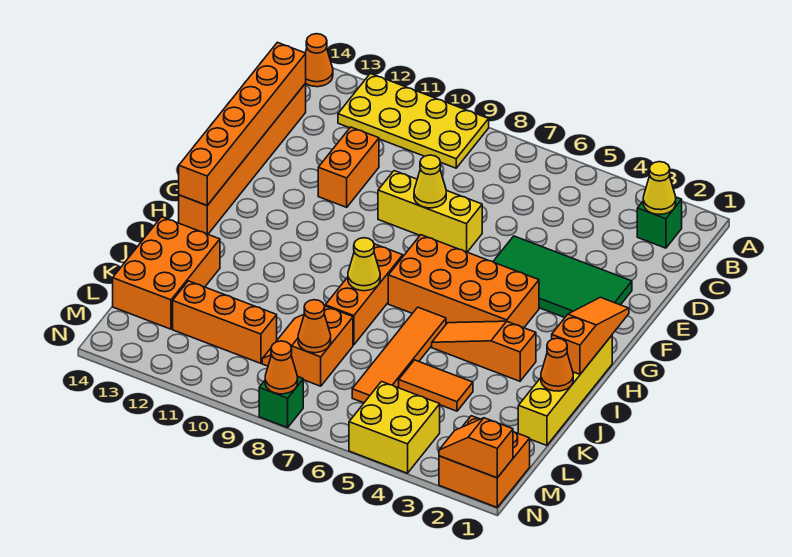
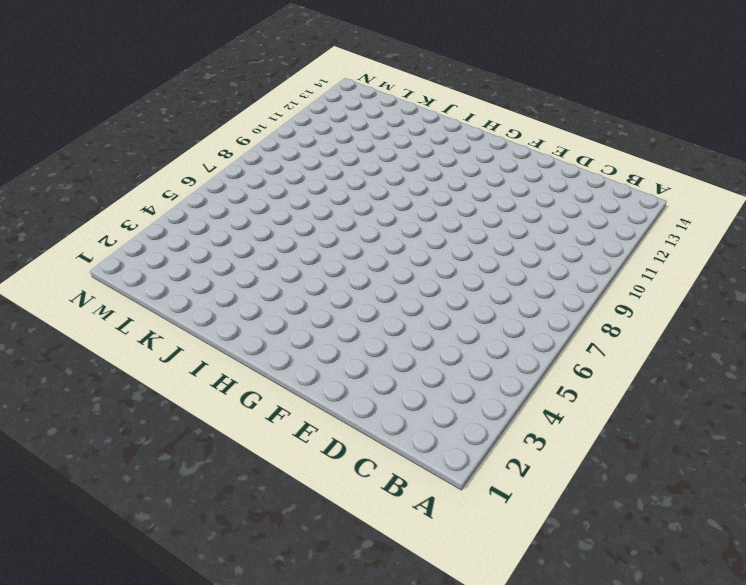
none -> yellow 2x4 plate [338,73,489,168]
none -> orange 1x1 cone [305,34,333,87]
none -> green 1x1 brick [637,197,682,248]

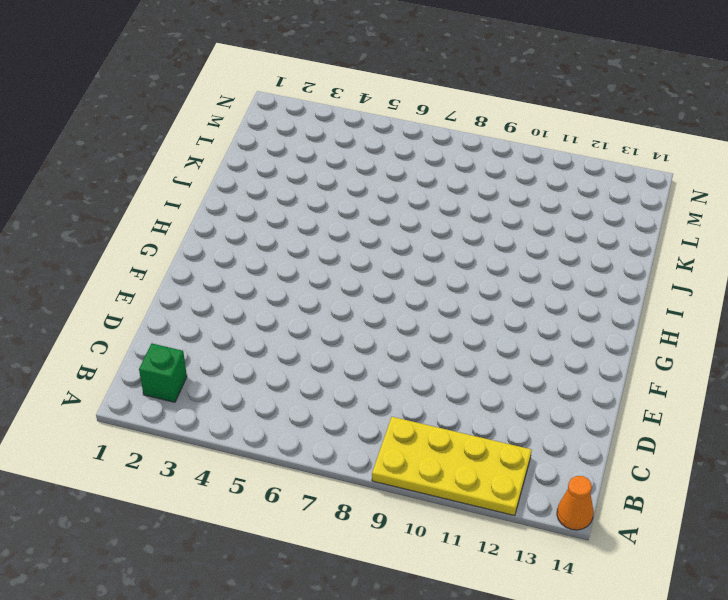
none -> orange 1x6 brick [179,83,306,234]
none -> orange 1x2 brick [318,127,379,207]
none -> green 2x4 tile [493,236,632,318]

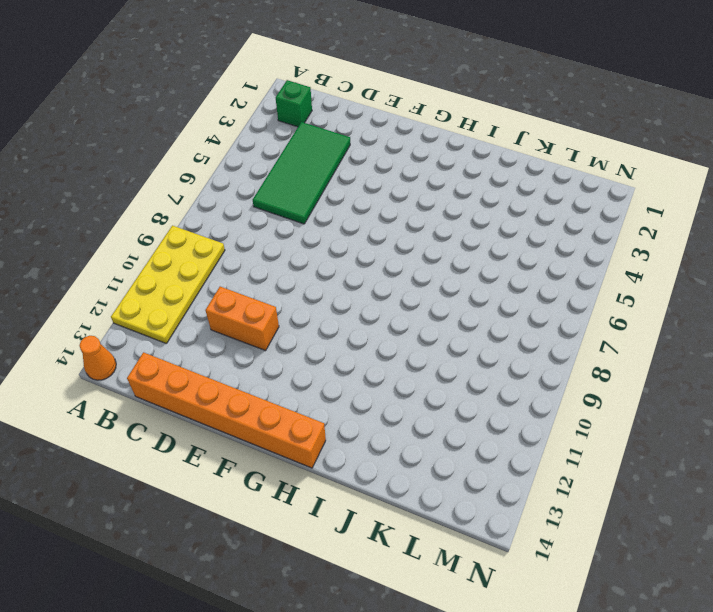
green 2x4 tile [253,122,350,224] -> green 2x4 tile moved to [493,236,632,318]
none -> yellow 1x3 brick [378,171,482,252]
none -> orange 2x4 brick [388,235,539,328]
none -> yellow 1x4 brick [518,335,612,445]

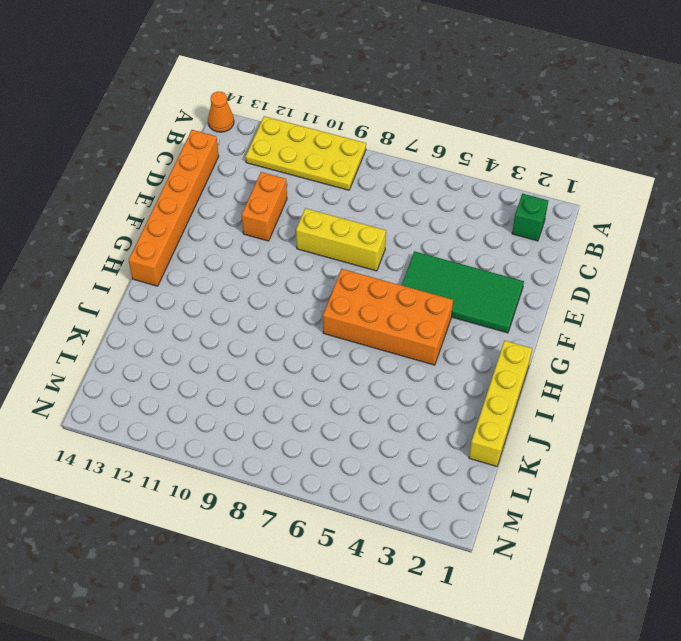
none -> orange 1x3 brick [325,244,403,345]
none -> orange 1x3 slope [432,321,536,381]
none -> orange 1x4 tile [352,307,446,403]

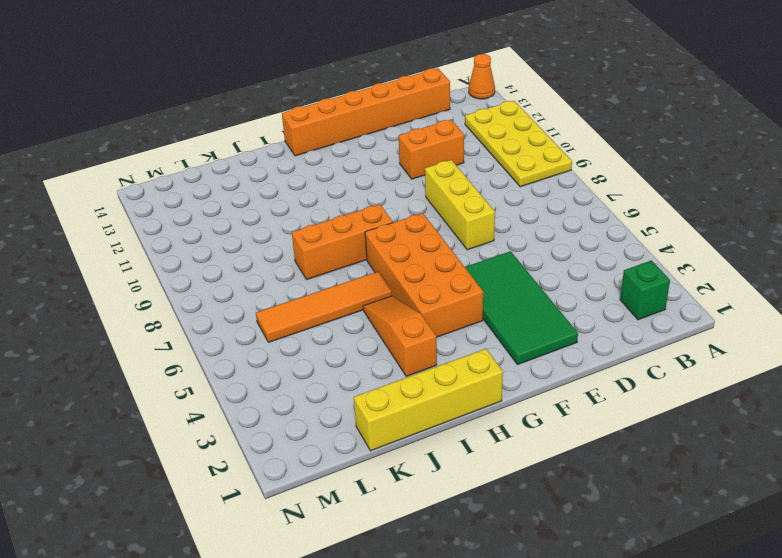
none -> orange 2x3 brick [113,217,220,329]
none -> orange 1x2 tile [399,360,473,411]
none -> orange 2x2 slope [262,306,353,386]

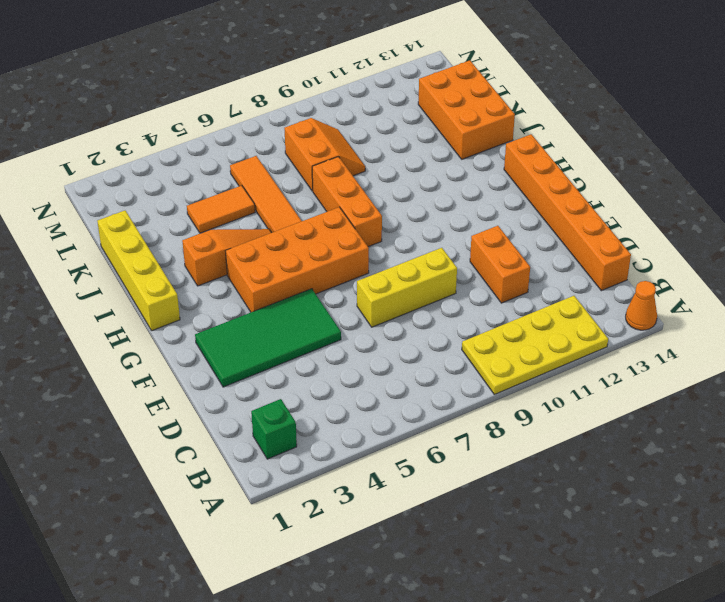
none -> orange 1x3 brick [173,281,277,363]
none -> orange 2x2 brick [439,416,530,507]
none -> yellow 2x2 brick [349,382,440,473]

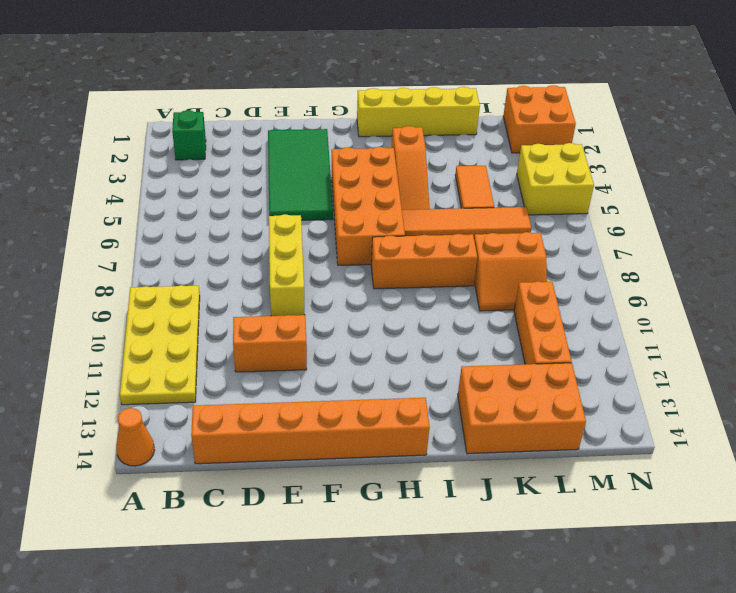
none -> green 1x1 brick [259,377,303,428]
none -> yellow 1x1 cone [643,162,676,214]
none -> orange 1x6 brick [179,42,306,205]

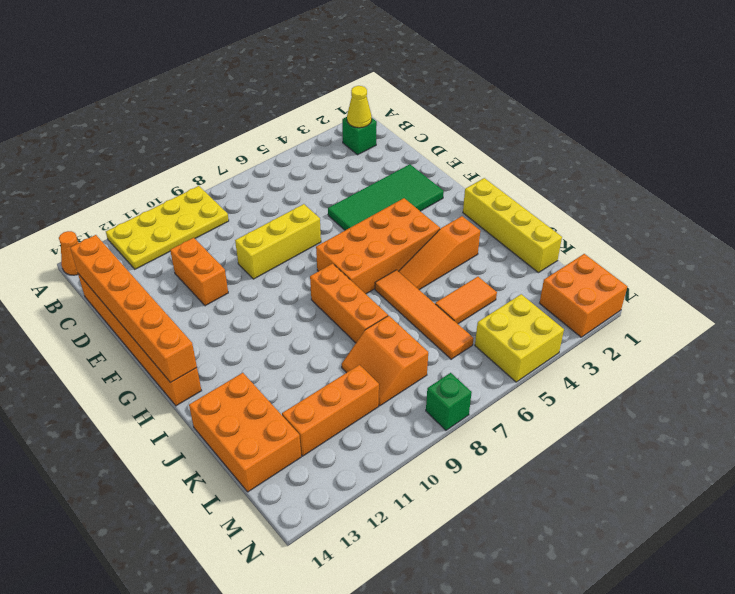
none -> yellow 1x1 cone [414,155,446,208]
none -> orange 1x3 slope [552,297,629,374]
none -> yellow 1x1 cone [348,238,380,291]

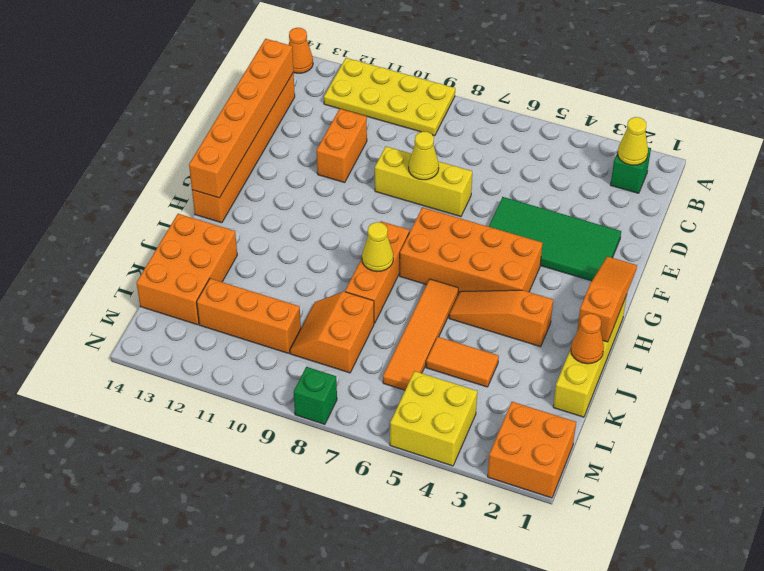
none -> orange 1x1 cone [298,300,331,353]
none -> orange 1x2 slope [439,418,513,478]
none -> orange 1x1 cone [265,341,298,394]

